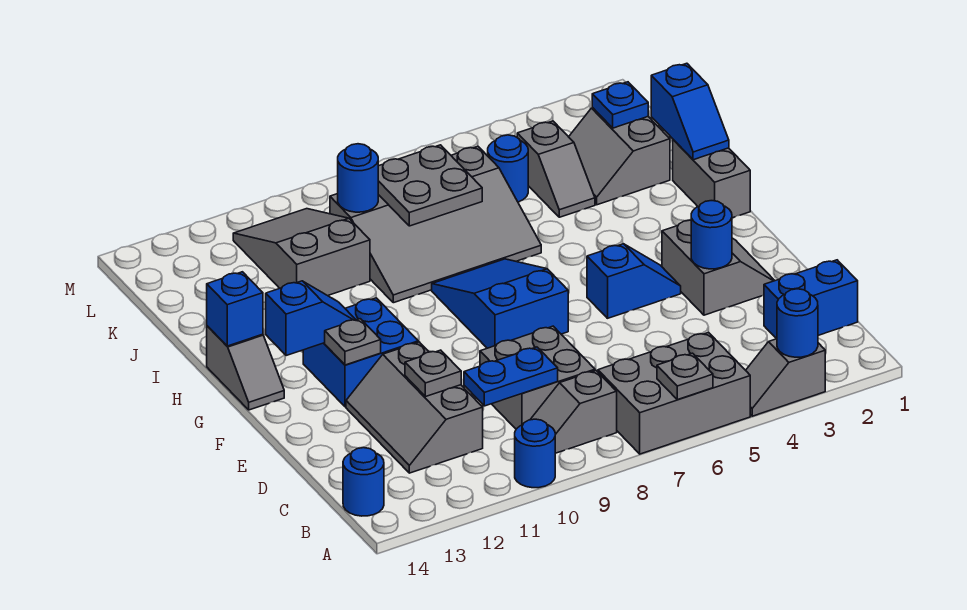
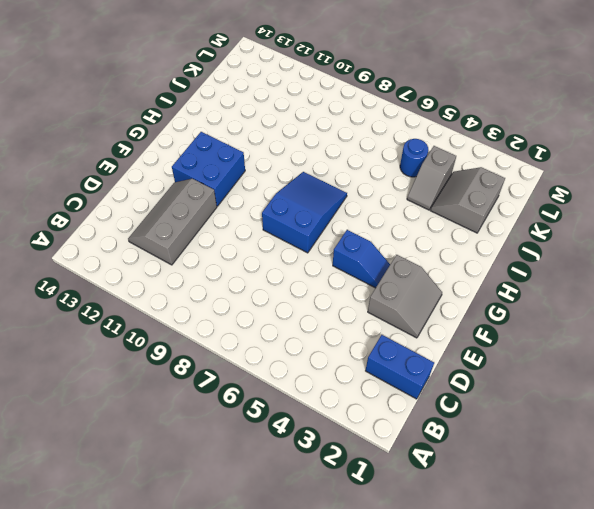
none -> grey 1x2 slope [746,339,825,416]
none -> grey 2x3 brick [598,332,750,454]
none -> blue 1x1 round brick [515,419,555,488]
none -> grey 1x2 slope [530,371,617,453]

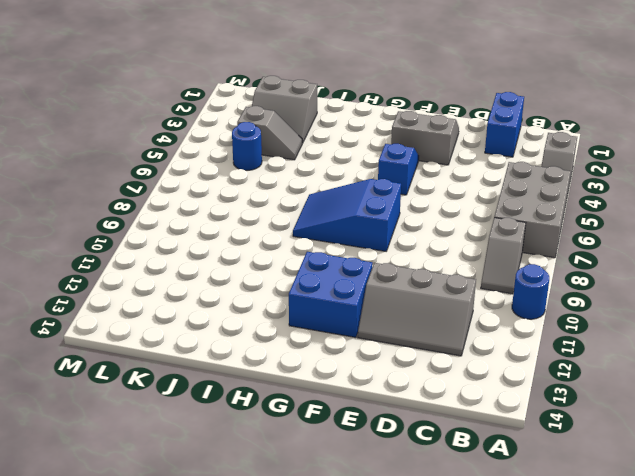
none -> blue 1x1 round brick [343,448,384,516]
none -> grey 2x2 brick [480,326,595,429]
none -> grey 1x2 slope [207,326,284,410]
none -> grey 1x2 brick [673,140,750,218]

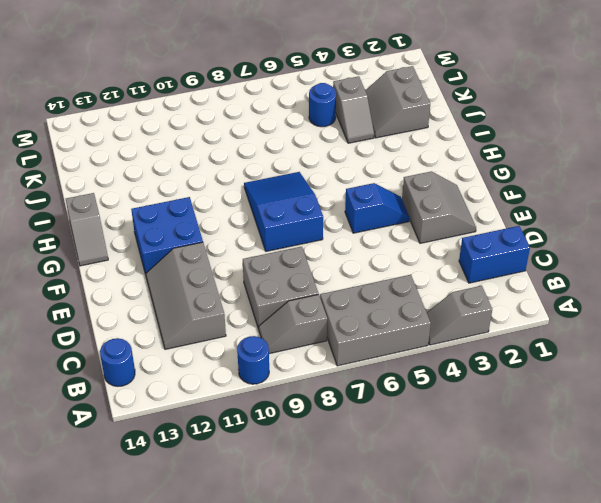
none -> grey 1x2 brick [673,140,750,218]
none -> grey 3x4 slope [330,146,541,303]
none -> grey 2x3 slope [233,209,370,296]
none -> blue 1x1 round brick [777,289,818,357]

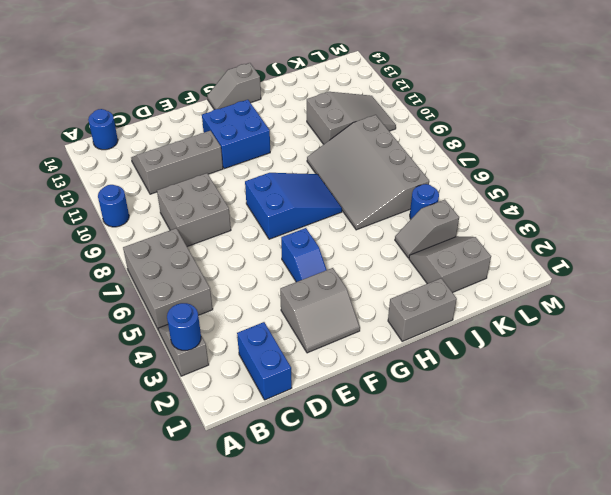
none -> grey 1x2 slope [530,371,617,453]
none -> grey 1x1 plate [657,353,713,400]
none -> blue 1x2 plate [464,347,558,406]
none -> grey 1x1 plate [405,350,461,397]

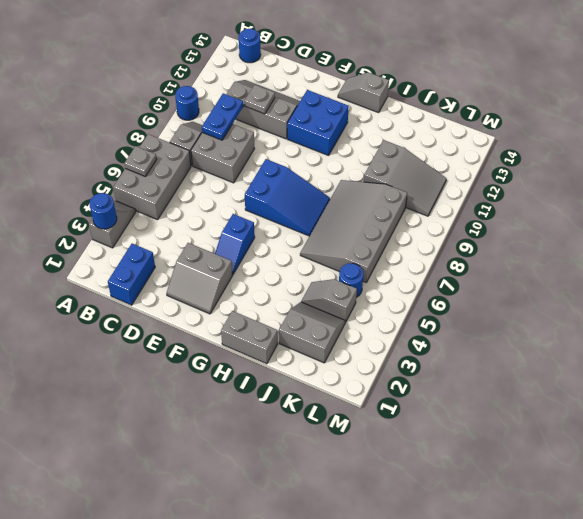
none -> blue 1x1 round brick [691,201,732,269]
none -> grey 1x1 plate [325,319,381,365]
none -> blue 1x2 slope [266,281,356,356]
none -> blue 1x1 brick [207,272,263,346]

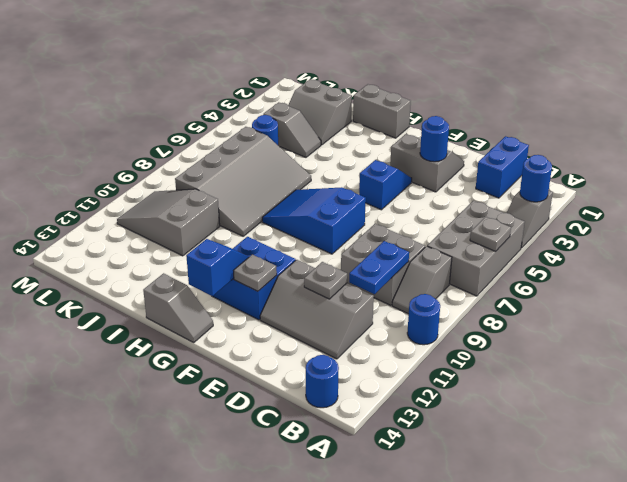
none -> blue 1x1 brick [207,272,263,346]
none -> blue 1x2 slope [651,63,729,160]
none -> grey 2x2 plate [378,145,482,226]
none -> blue 1x1 plate [592,82,648,128]

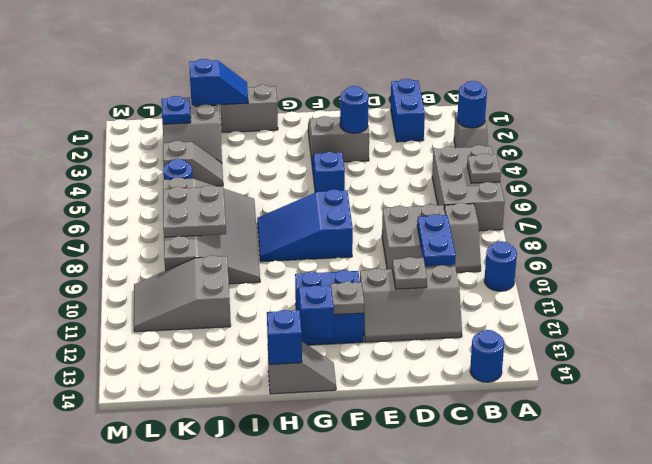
none -> blue 1x1 round brick [338,144,378,212]

